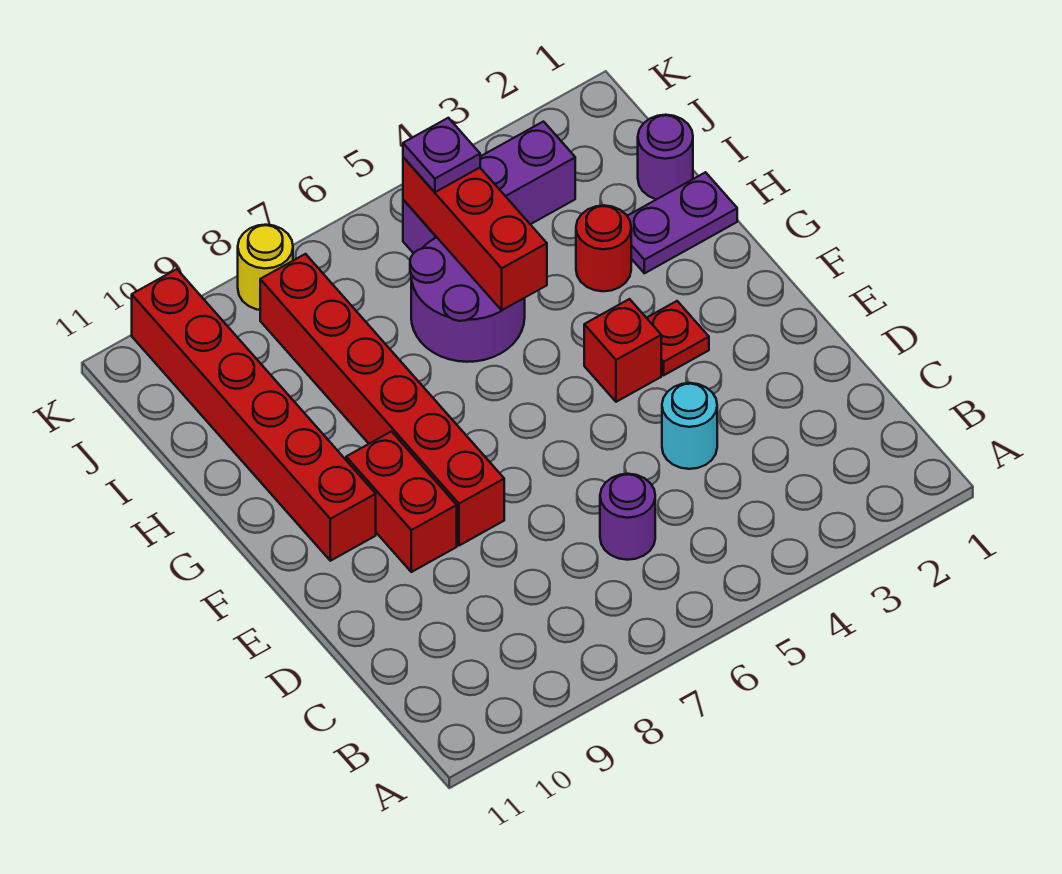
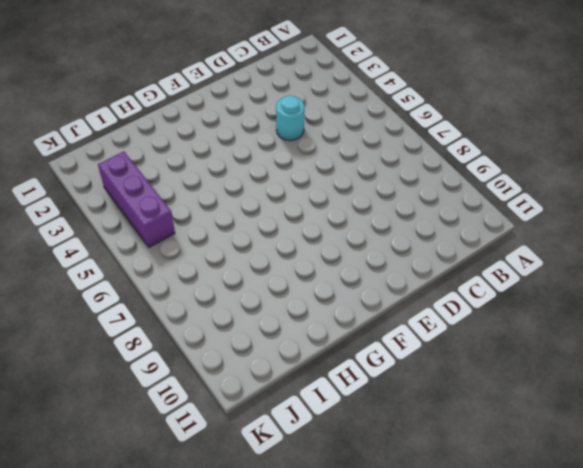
none -> purple 1x1 round brick [600,474,655,560]
none -> red 1x6 brick [260,254,504,546]
none -> red 1x2 brick [346,432,457,572]

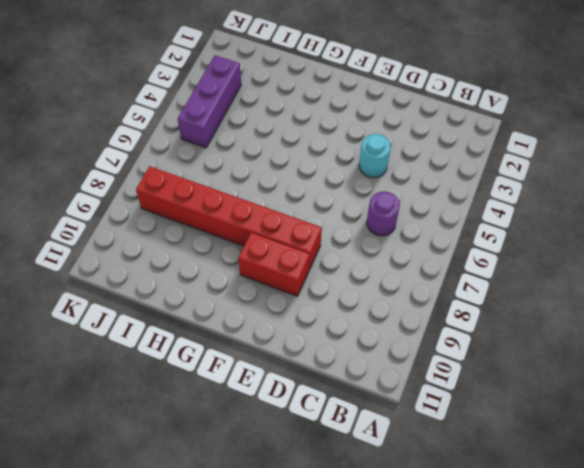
none -> red 1x1 plate [647,301,709,375]
none -> red 1x1 brick [584,299,661,402]
none -> red 1x6 brick [132,269,376,561]

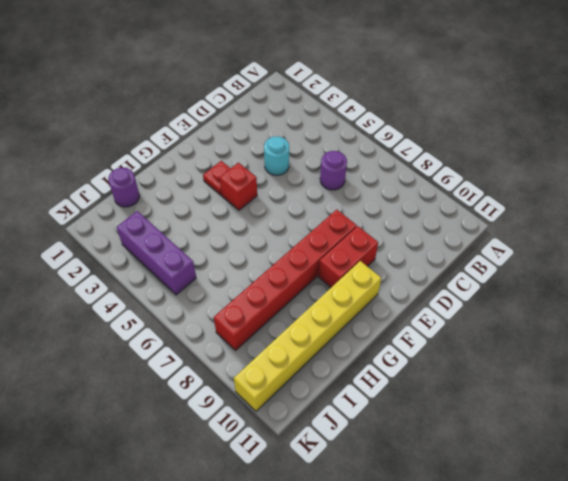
yellow 1x6 brick [234,261,381,411] -> red 1x6 brick [132,269,376,561]
none -> purple 1x2 plate [627,172,737,273]
none -> red 1x1 round brick [576,206,631,291]
none -> purple 2x2 round brick [410,237,525,362]

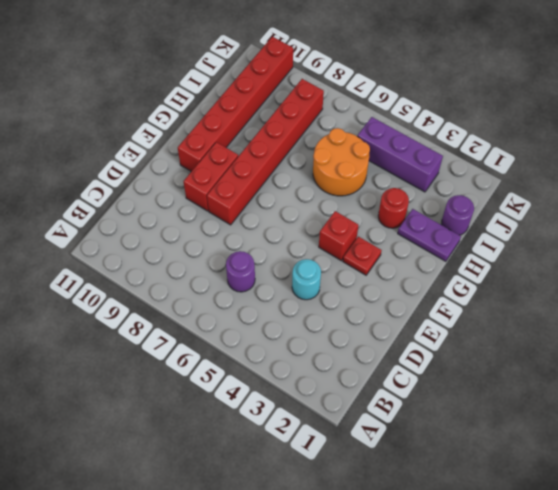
orange 2x2 round brick [313,128,370,196] -> purple 2x2 round brick [410,237,525,362]
none -> yellow 1x1 round brick [238,225,293,310]
none -> red 1x3 brick [403,157,547,310]
none -> purple 1x1 plate [403,118,480,192]

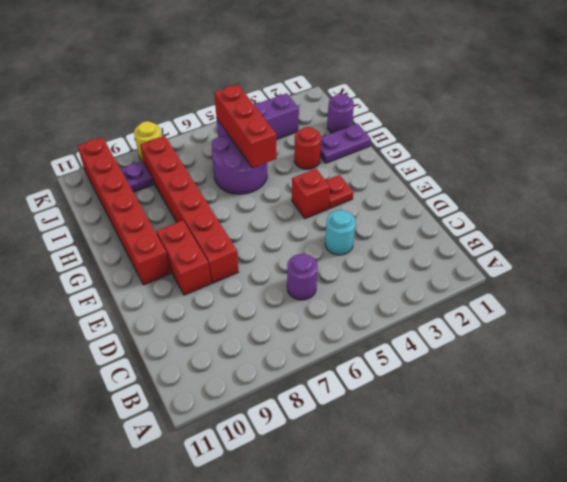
purple 1x1 plate [121,161,153,192] -> purple 1x1 plate moved to [403,118,480,192]

